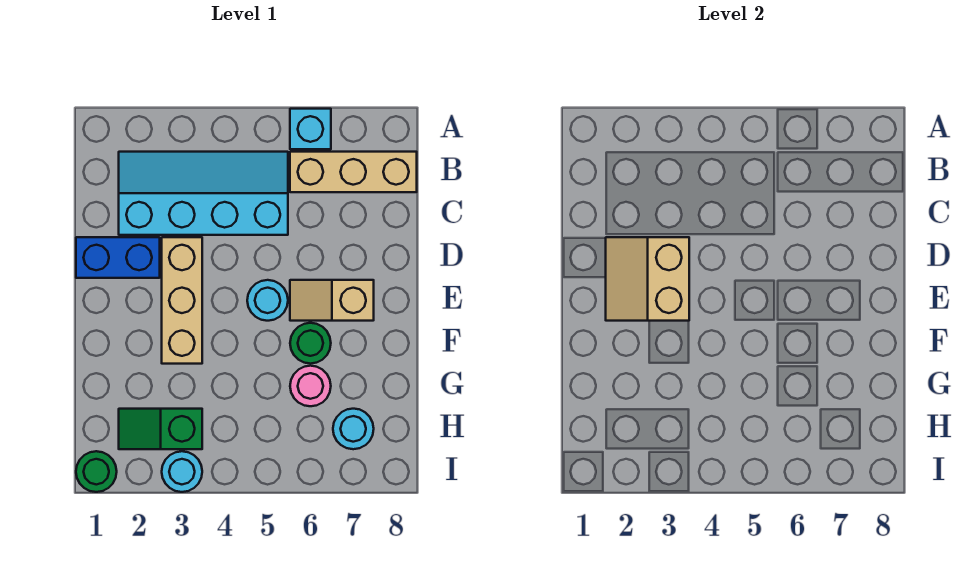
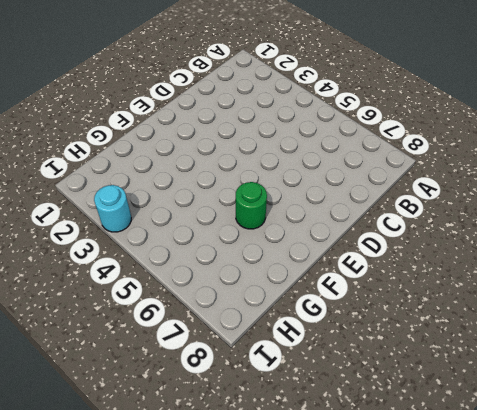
none -> cyan 1x1 brick [290,109,331,149]
none -> cyan 2x4 slope [119,152,288,235]
none -> tan 1x3 brick [290,152,417,192]

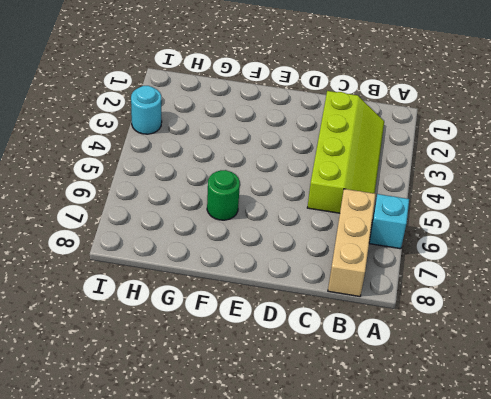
lime 2x4 slope [307,91,384,213] -> cyan 2x4 slope [119,152,288,235]
none -> blue 1x2 brick [76,237,160,278]
none -> tan 1x3 brick [162,237,202,364]
none -> cyan 1x1 round brick [247,280,288,321]

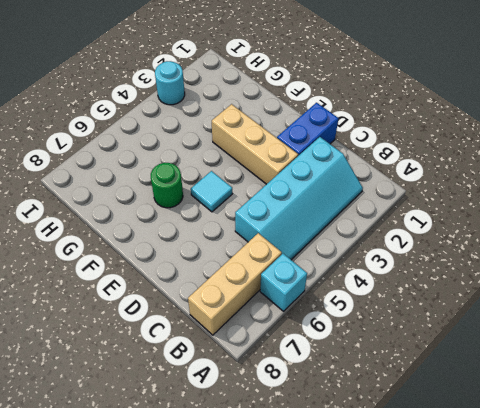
cyan 1x1 tile [191,171,232,212] -> cyan 1x1 round brick [247,280,288,321]
none -> tan 1x2 slope [290,280,374,321]
none -> pink 1x1 round brick [290,366,331,406]
none -> green 1x2 slope [119,409,202,449]

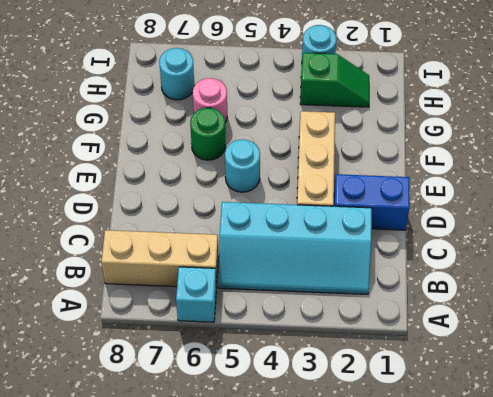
none -> tan 1x2 slope [290,280,374,321]
none -> green 1x1 round brick [76,451,117,492]
none -> tan 2x2 slope [606,237,689,321]

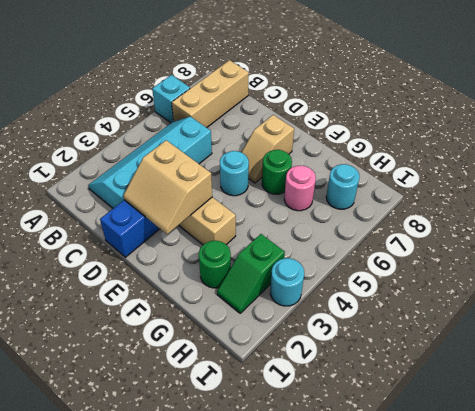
green 1x1 round brick [199,241,231,288] -> green 1x1 round brick moved to [76,451,117,492]

